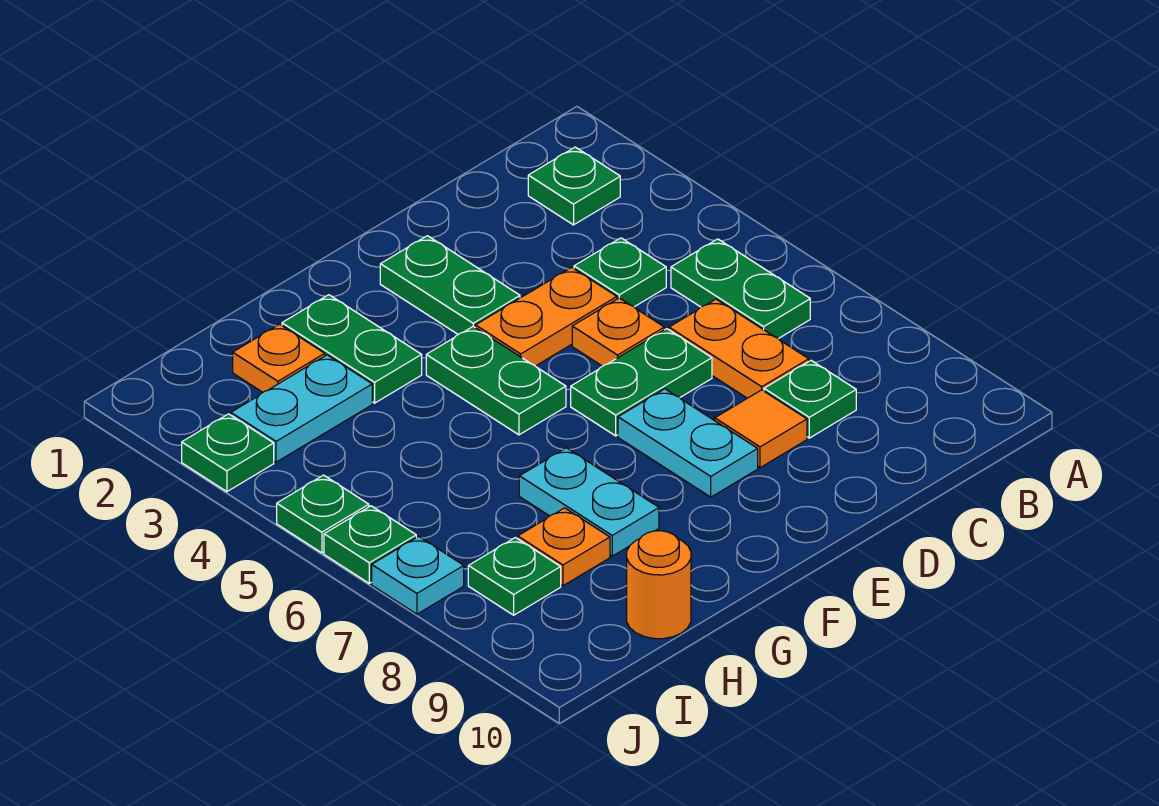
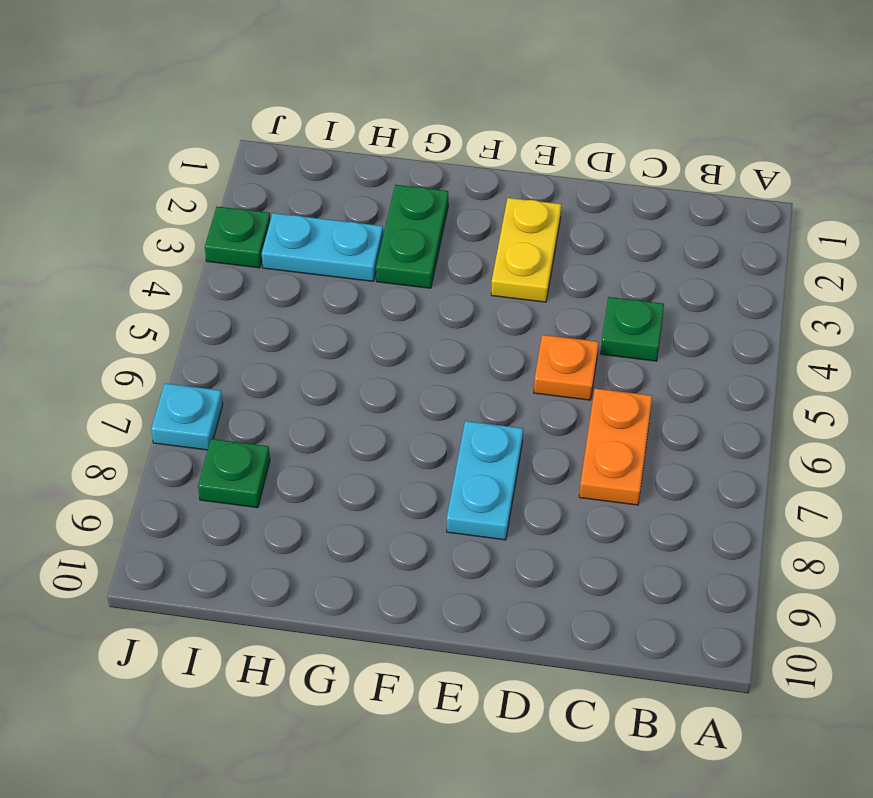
yellow 1x2 plate [491,198,561,302] -> green 1x2 plate [380,236,520,334]
none -> green 1x1 plate [528,147,620,225]
none -> green 1x2 plate [671,239,810,339]
none -> green 1x1 plate [764,361,856,438]

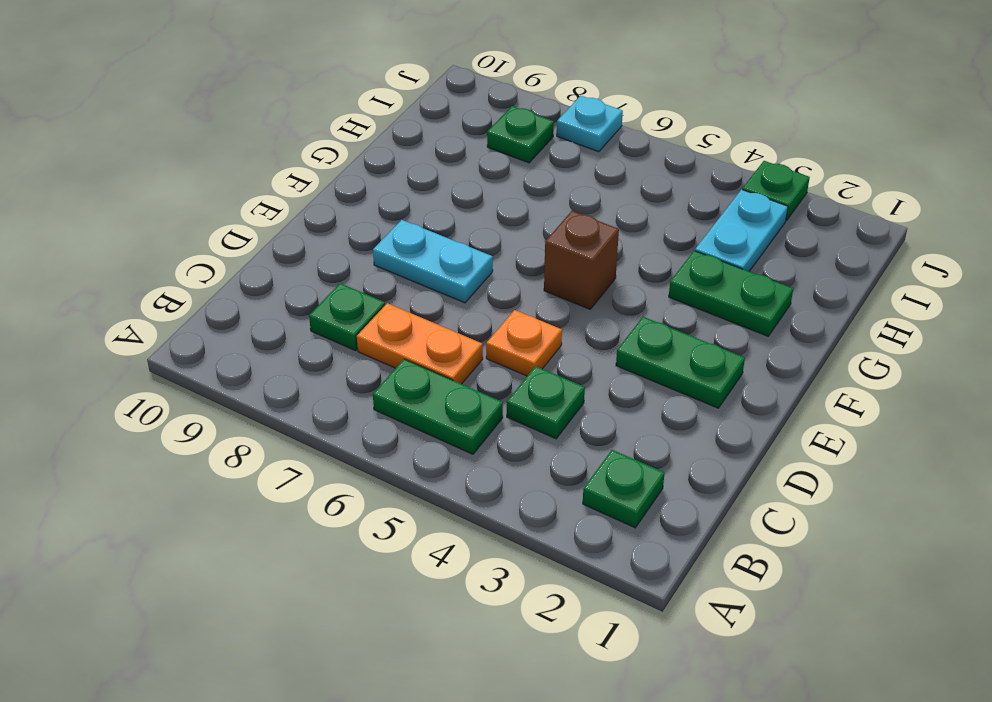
brown 1x1 brick [544,211,619,309] -> green 1x2 plate [426,327,566,435]
none -> orange 1x2 plate [475,267,617,366]
none -> green 1x2 plate [571,329,712,436]
none -> orange 1x1 tile [715,390,807,468]

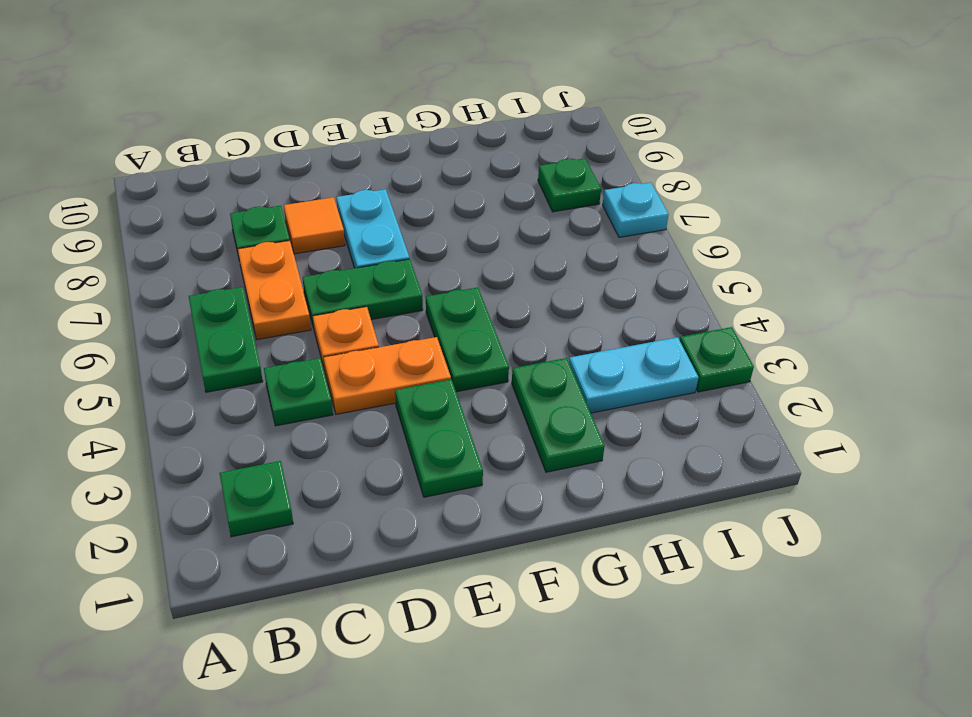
none -> cyan 1x2 plate [519,448,659,556]
none -> orange 1x1 plate [233,324,325,392]
none -> orange 1x1 plate [518,508,610,586]

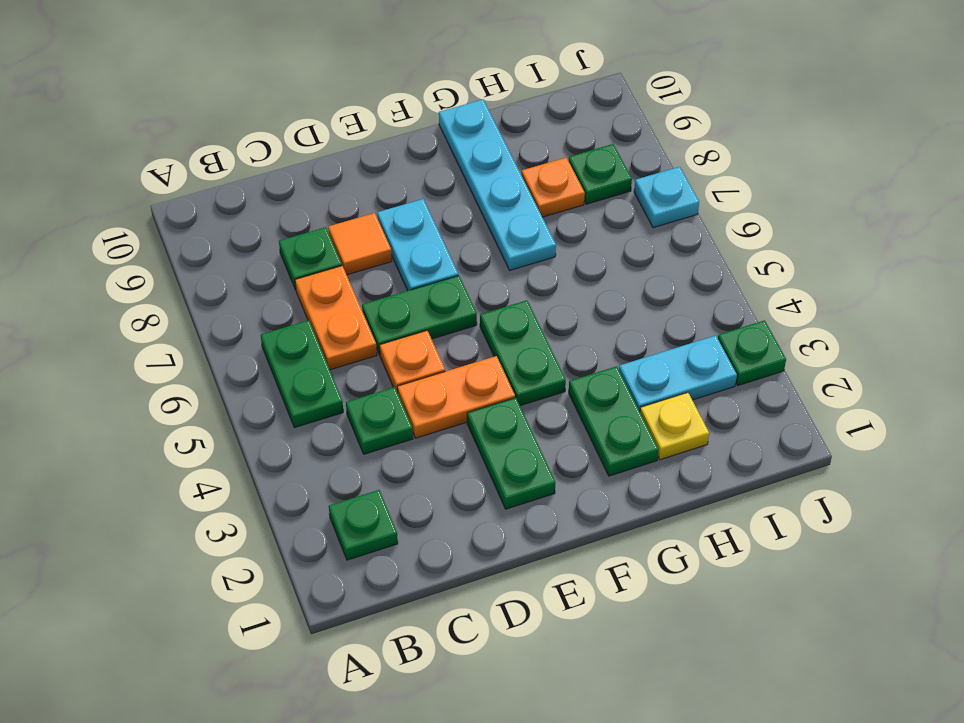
cyan 1x4 plate [439,100,556,270] -> cyan 1x2 plate [519,448,659,556]
yellow 1x1 plate [640,393,709,460] -> orange 1x1 plate [233,324,325,392]
none -> orange 1x1 round brick [627,531,691,639]
none -> green 1x1 plate [277,475,369,553]
none -> green 1x1 plate [324,506,416,583]

